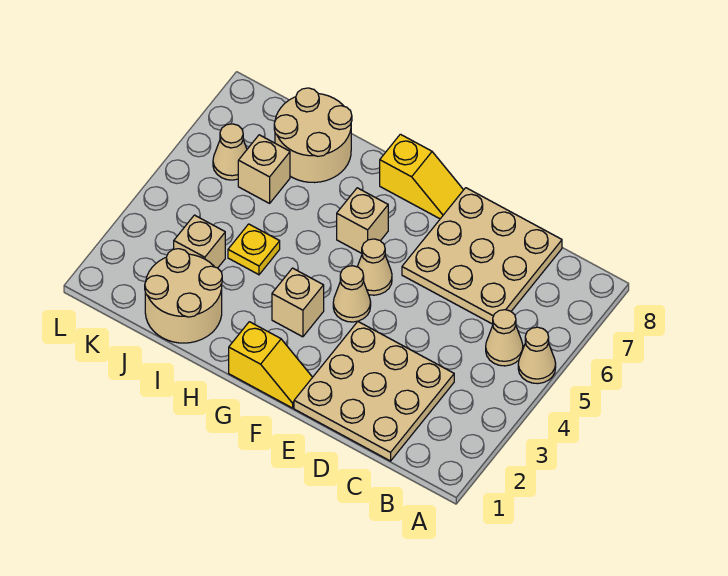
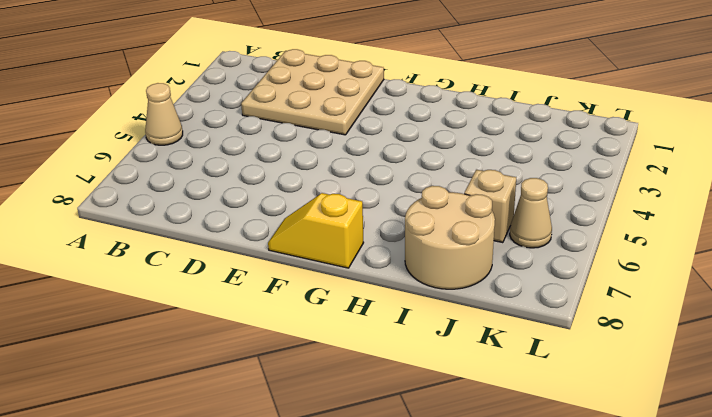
none -> tan 1x1 cone [486,310,523,366]
none -> tan 3x3 plate [402,188,562,324]
none -> yellow 1x2 slope [229,322,313,408]

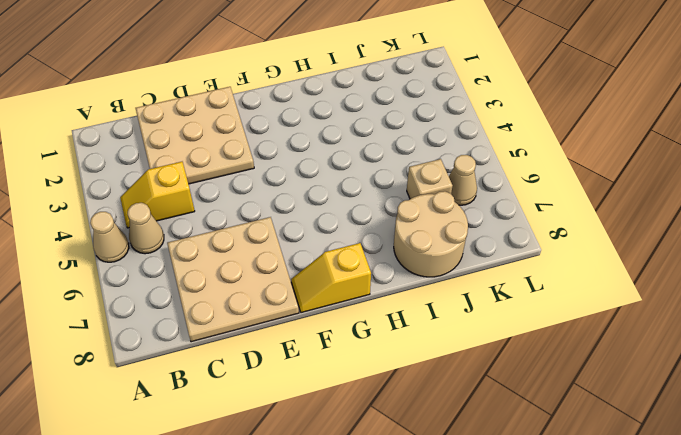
yellow 1x2 slope [120,162,195,228] -> yellow 1x2 slope moved to [229,322,313,408]
none -> tan 1x1 cone [333,266,371,322]
none -> tan 1x1 cone [357,239,392,295]
none -> tan 1x1 brick [272,268,324,337]

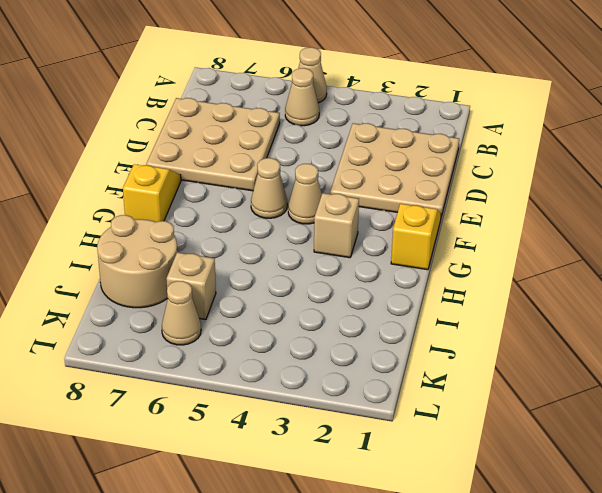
none -> tan 1x1 brick [337,188,388,253]
none -> tan 2x2 round brick [145,249,222,343]
none -> yellow 1x1 plate [228,224,280,275]

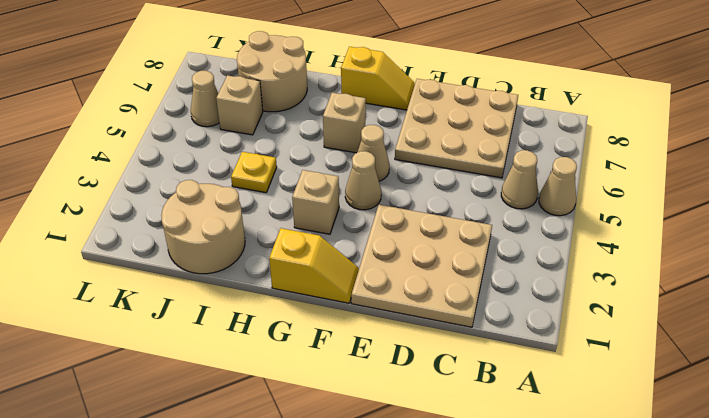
none -> tan 1x1 brick [174,215,225,268]

